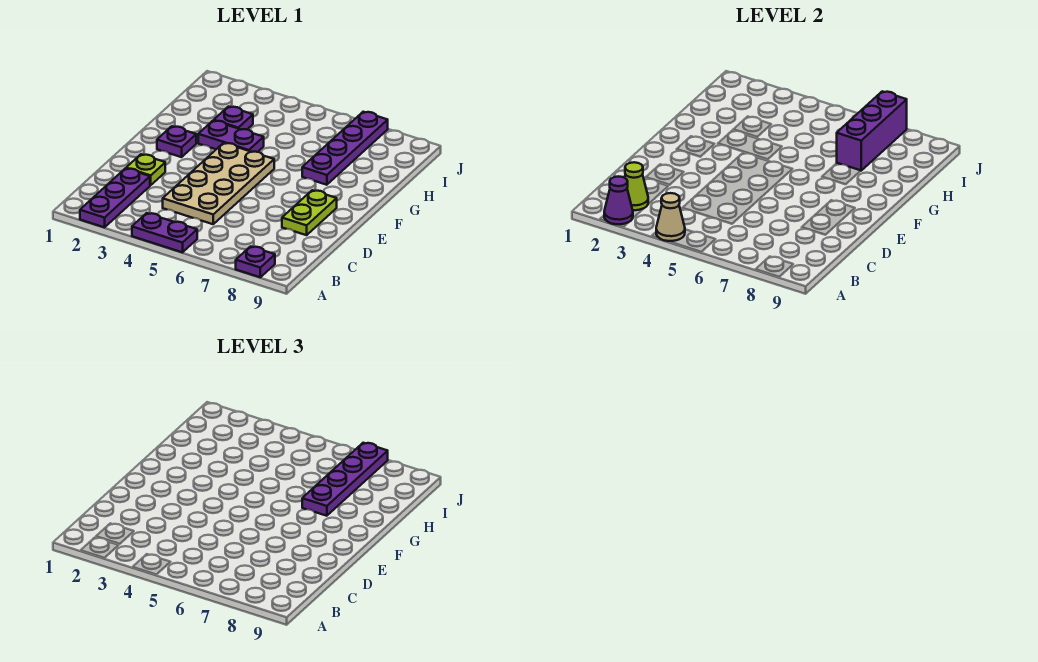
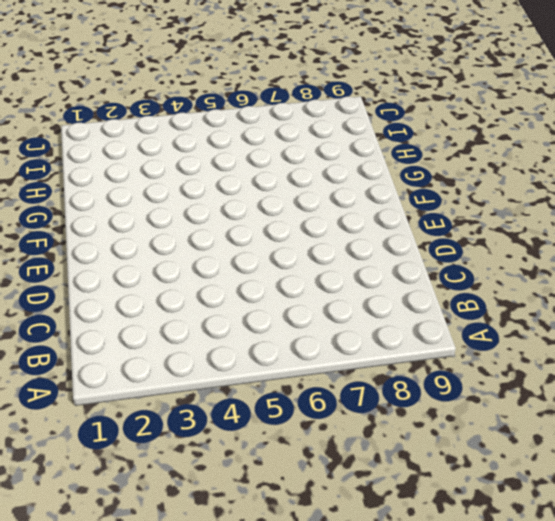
none -> purple 1x3 plate [80,168,150,227]
none -> purple 1x2 plate [132,213,197,252]
none -> purple 1x1 plate [236,247,275,277]

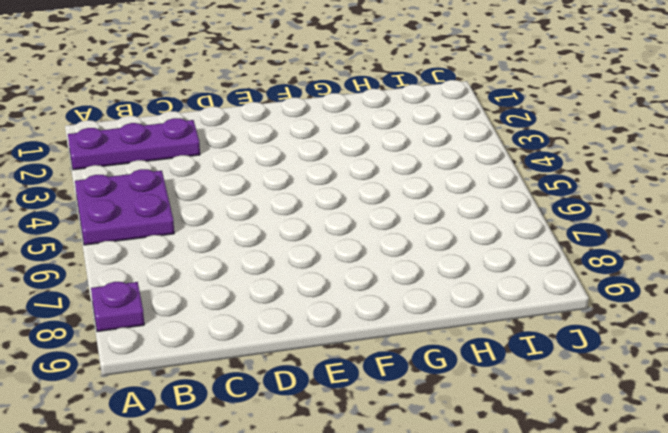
purple 2x2 plate [75,169,174,245] -> purple 1x2 plate [132,213,197,252]
none -> tan 2x4 plate [163,143,274,224]
none -> lime 1x1 plate [126,154,165,185]
none -> lime 1x2 plate [282,190,337,235]

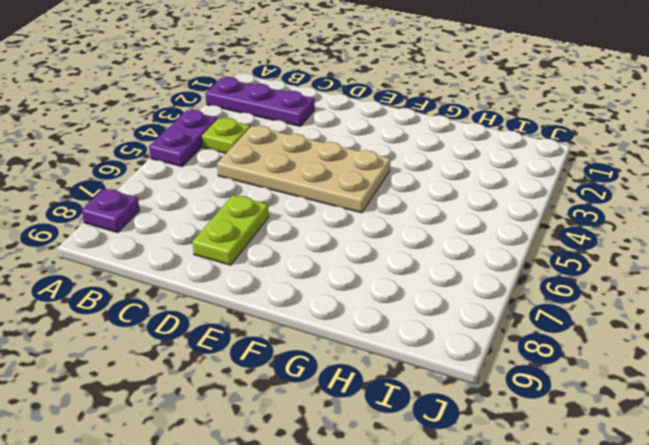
lime 1x1 plate [202,118,250,153] -> lime 1x1 plate moved to [126,154,165,185]
lime 1x2 plate [192,195,269,265] -> lime 1x2 plate turned to [282,190,337,235]
none -> purple 1x1 plate [157,126,196,157]
none -> purple 1x2 plate [198,121,264,152]
none -> purple 1x4 plate [302,112,388,185]

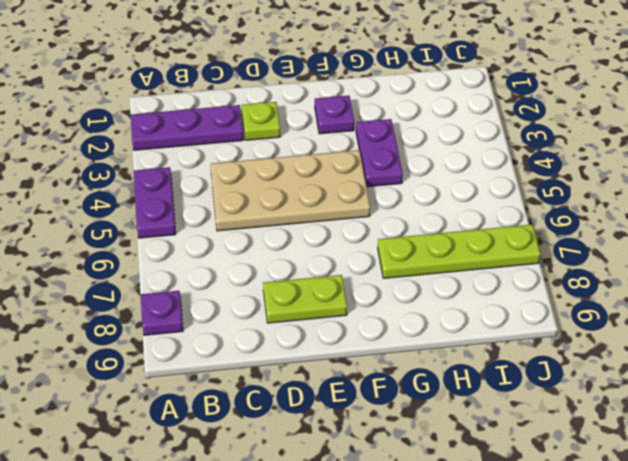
lime 1x4 plate [378,224,541,278] -> purple 1x4 plate [302,112,388,185]
none -> purple 1x1 plate [214,107,253,130]
none -> purple 1x1 cone [604,176,633,224]
none -> tan 1x1 cone [656,193,685,241]

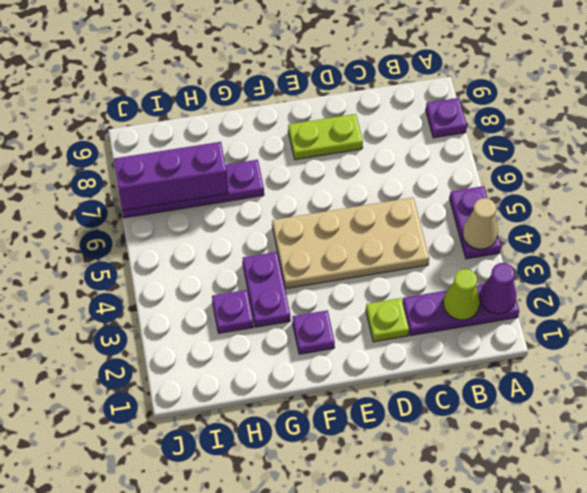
none -> purple 1x4 plate [302,443,388,516]

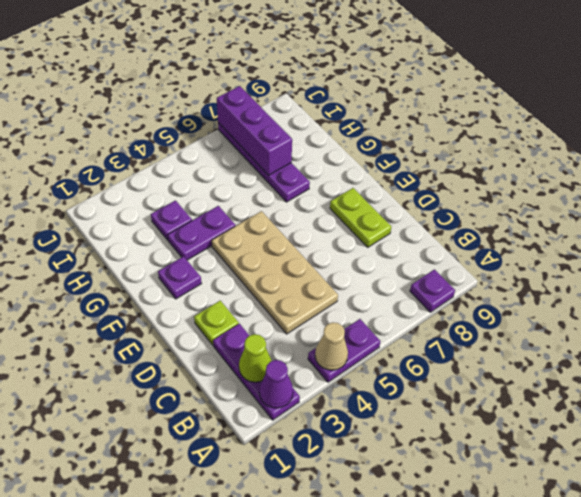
none -> purple 1x4 plate [302,443,388,516]

